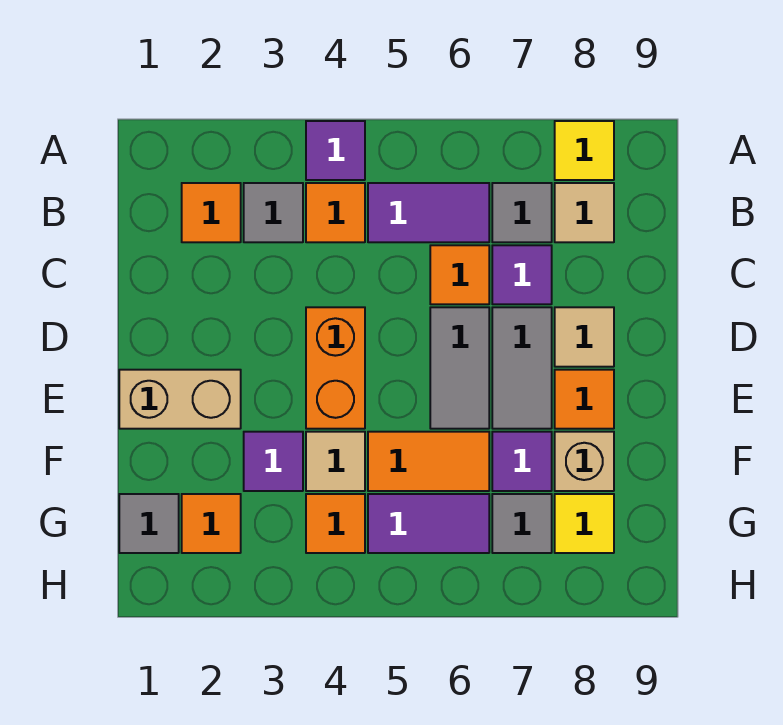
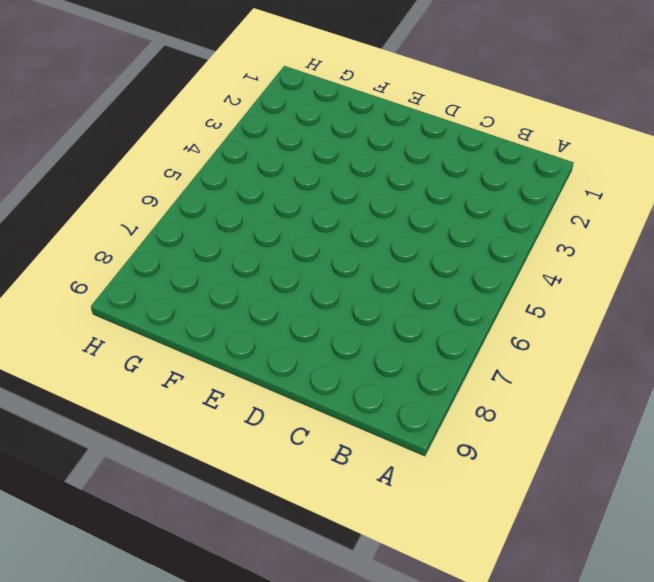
none -> purple 1x1 tile [306,121,365,180]
none -> yellow 1x1 tile [555,121,614,180]
none -> orange 1x1 tile [182,183,241,242]

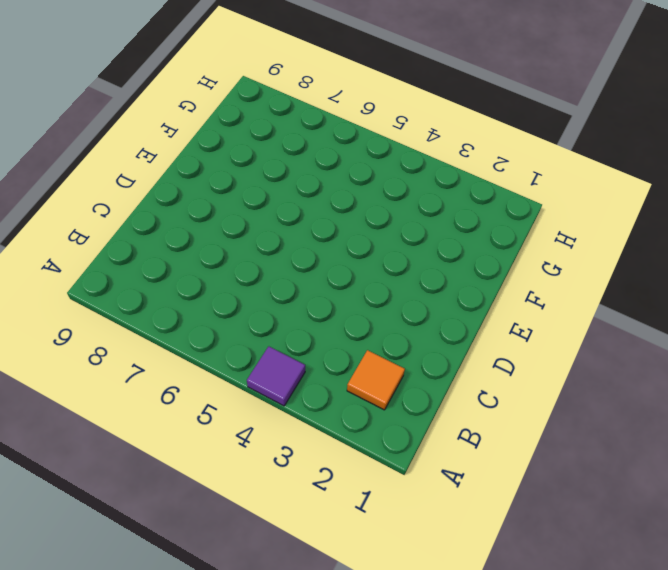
none -> yellow 1x1 tile [555,121,614,180]
none -> grey 1x1 tile [244,183,303,242]
none -> orange 1x1 tile [306,183,365,242]

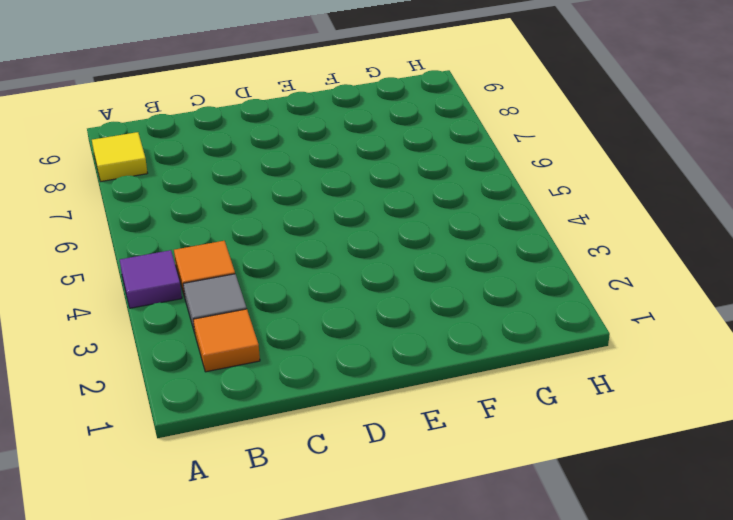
none -> purple 1x2 tile [368,183,489,242]
none -> grey 1x1 tile [492,183,552,242]
none -> tan 1x1 tile [555,183,614,242]

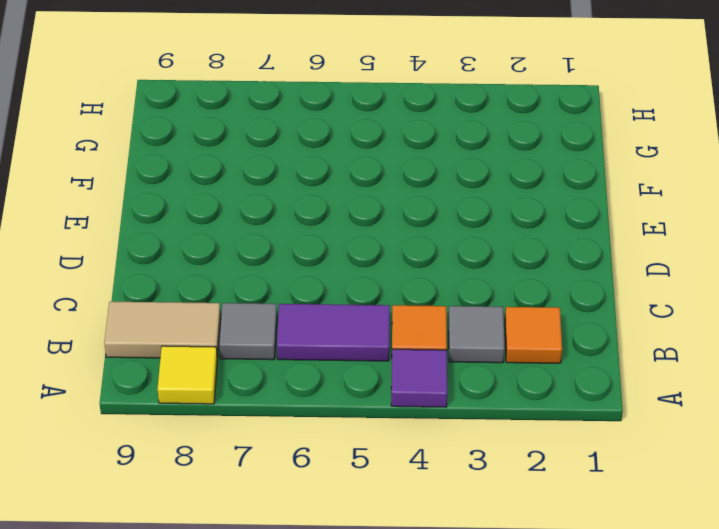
tan 1x2 tile [104,302,221,358] -> tan 1x1 tile [555,183,614,242]
none -> orange 1x1 tile [430,245,489,304]
none -> purple 1x1 tile [492,245,552,304]
none -> orange 1x2 brick [306,307,365,429]

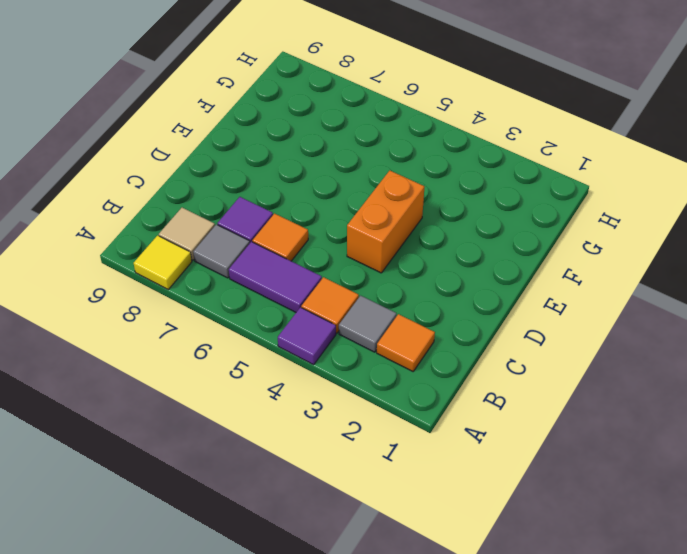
none -> grey 1x2 tile [430,307,489,429]
none -> grey 1x2 tile [492,307,552,429]
none -> tan 1x1 tile [555,307,614,367]

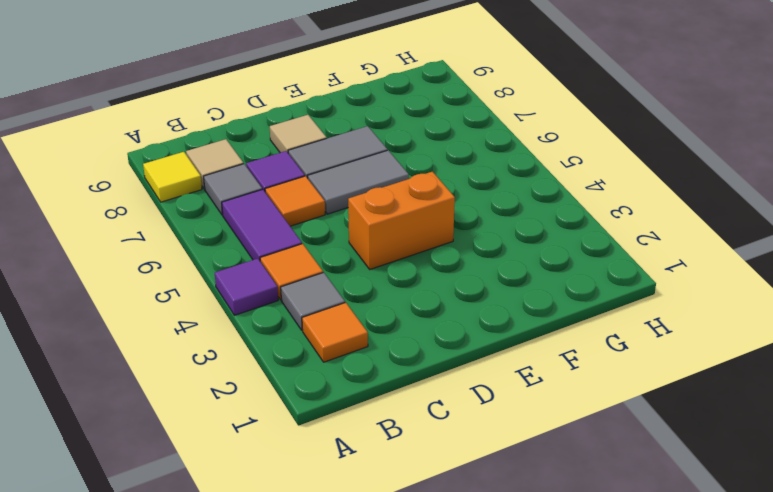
none -> tan 1x2 brick [119,370,241,429]
none -> orange 1x1 tile [555,370,614,429]
none -> purple 1x1 tile [244,432,303,491]

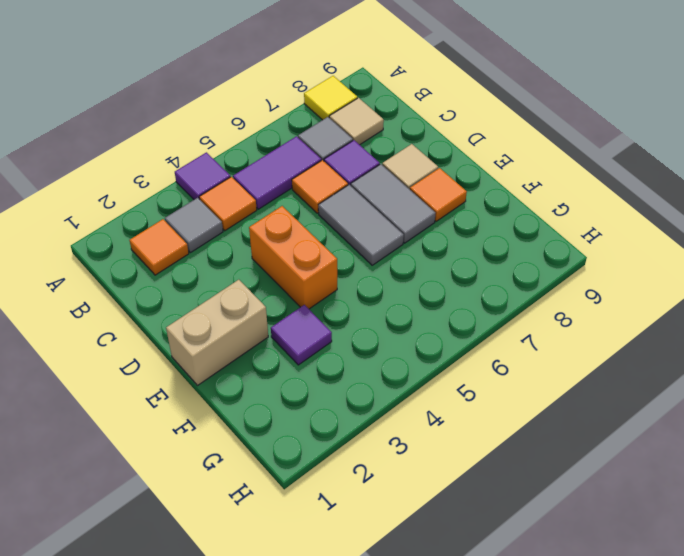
none -> tan 1x1 tile [306,432,365,491]
none -> orange 1x2 tile [368,432,489,491]
none -> purple 1x1 tile [492,432,552,491]

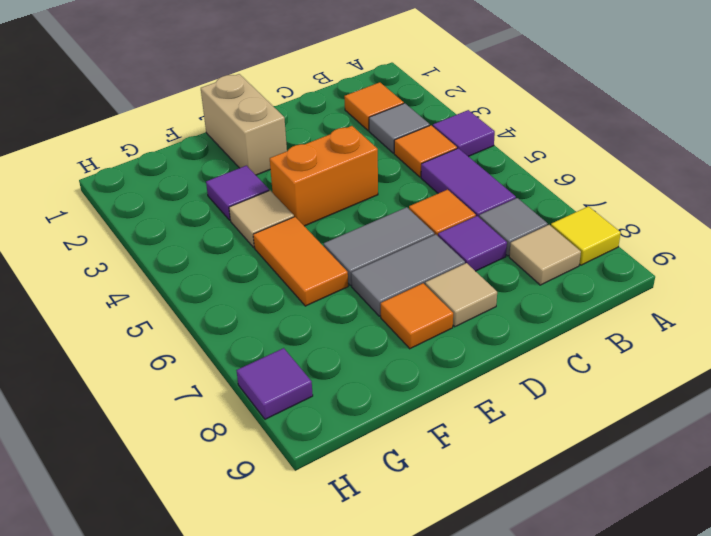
purple 1x1 tile [236,348,313,419] -> purple 1x1 tile moved to [492,432,552,491]
none -> tan 1x1 brick [555,432,614,491]
none -> grey 1x1 tile [119,494,179,553]
none -> orange 1x1 tile [182,494,241,553]

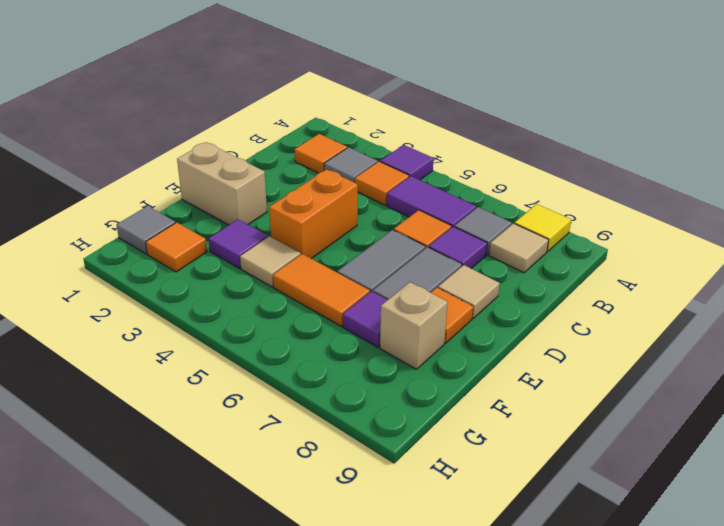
none -> orange 1x1 tile [306,494,365,553]
none -> purple 1x2 tile [368,494,489,553]
none -> grey 1x1 tile [492,494,552,553]

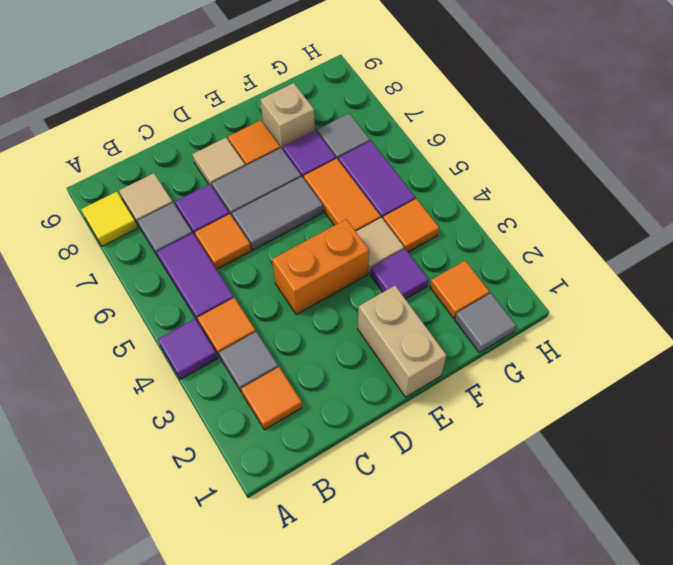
none -> yellow 1x1 tile [555,494,614,553]

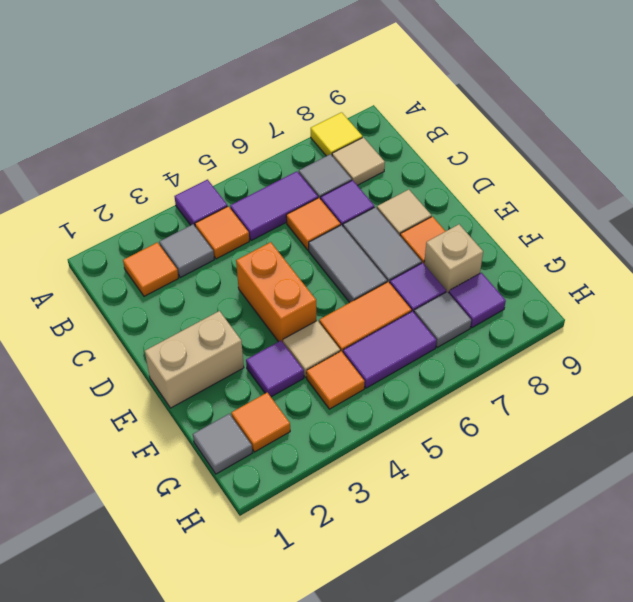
purple 1x1 tile [449,273,506,328] -> yellow 1x1 tile [555,494,614,553]

